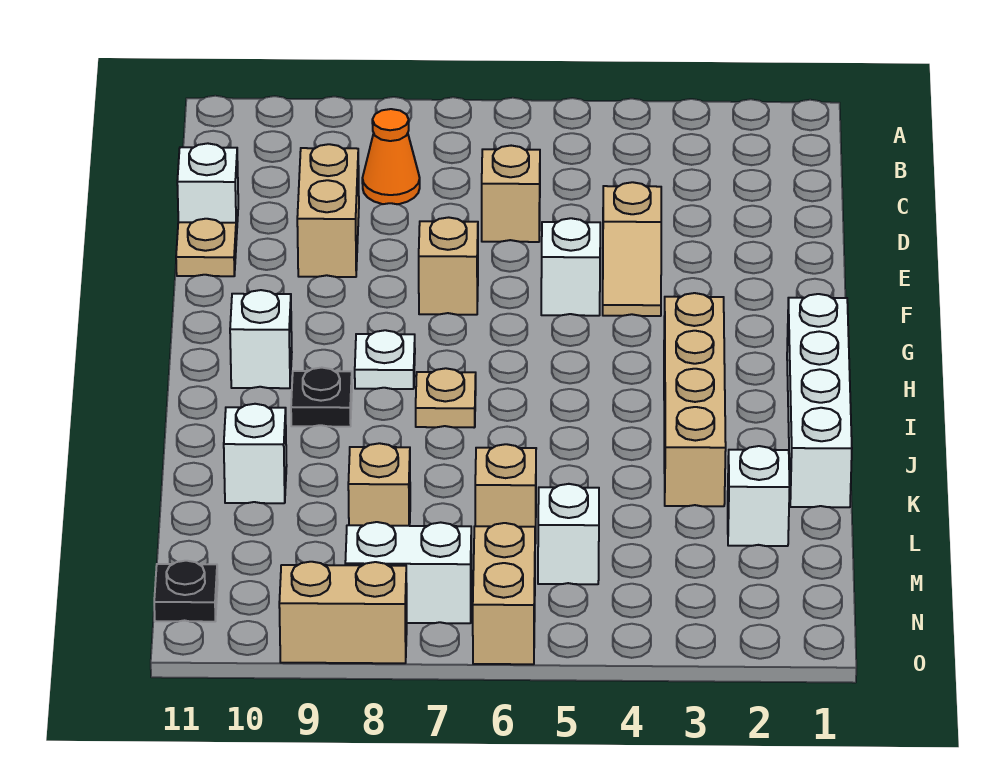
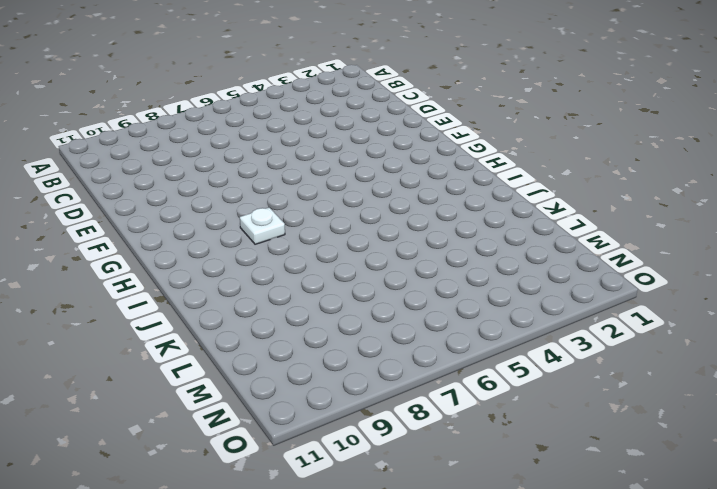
none -> orange 1x1 cone [362,109,420,204]
none -> tan 1x1 brick [482,146,540,242]
none -> tan 1x2 brick [297,144,359,277]

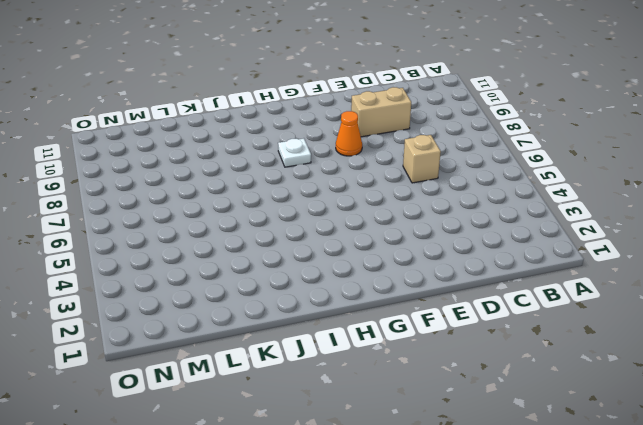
orange 1x1 cone [336,111,362,156] -> orange 1x1 cone moved to [362,109,420,204]
none -> white 1x1 brick [177,143,238,239]
none -> tan 1x2 slope [603,182,661,316]
none -> tan 1x1 plate [176,219,236,276]

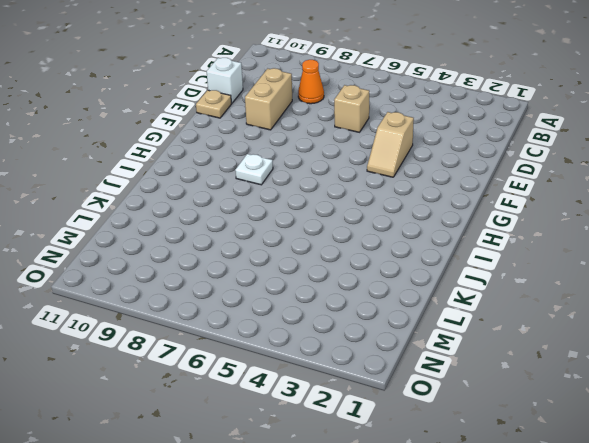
none -> white 1x1 brick [541,218,600,316]
none -> tan 1x1 brick [419,217,478,315]
none -> white 1x4 brick [787,294,852,507]

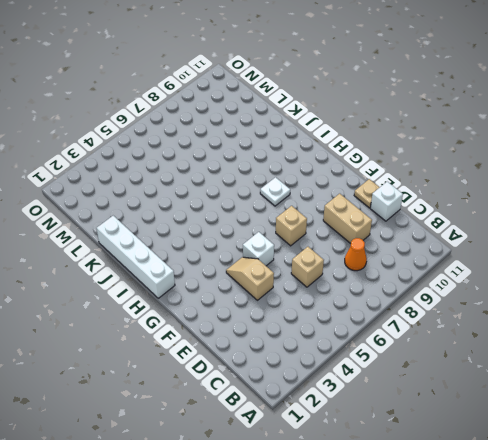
none -> tan 1x4 brick [664,293,726,506]
none -> white 1x1 brick [230,290,292,388]
none -> tan 1x1 plate [416,368,476,427]

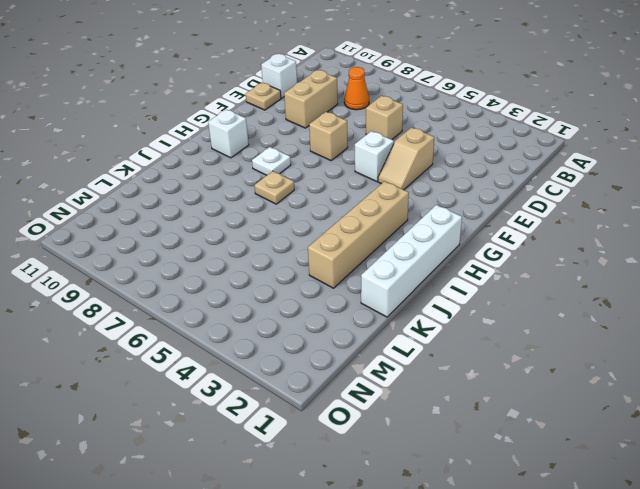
none -> black 1x1 plate [291,368,352,427]
none -> white 1x1 brick [224,404,287,503]
none -> white 1x1 brick [728,446,790,546]

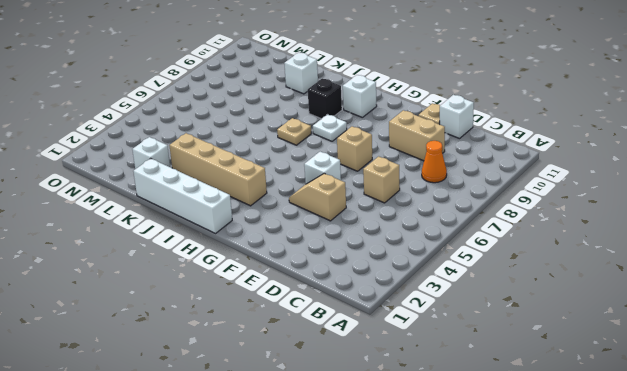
black 1x1 brick [308,78,342,119] -> black 1x1 plate [291,368,352,427]
none -> tan 1x1 brick [475,444,536,543]
none -> tan 1x1 brick [348,443,410,526]
none -> white 1x1 brick [538,484,599,584]

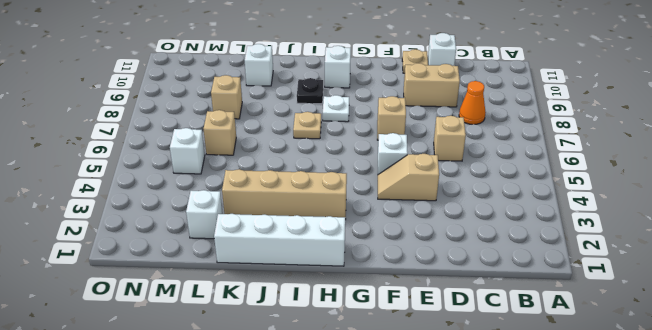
none -> tan 1x2 brick [473,523,535,664]
none -> white 1x2 brick [345,522,471,623]
none -> black 1x1 plate [154,561,218,622]

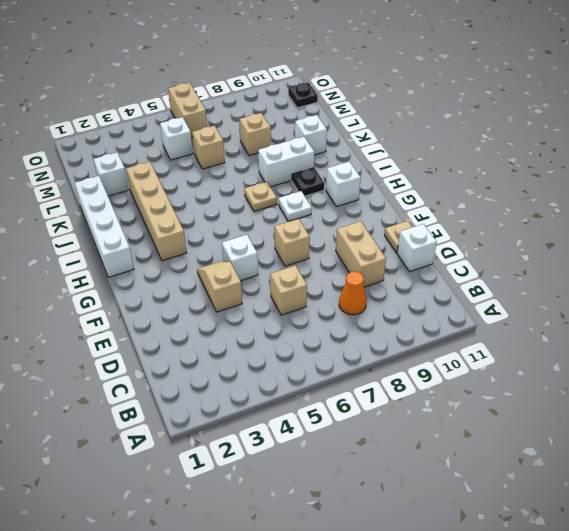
white 1x2 brick [258,137,314,187] -> white 1x2 brick moved to [345,522,471,623]
none -> tan 1x2 brick [279,562,407,663]

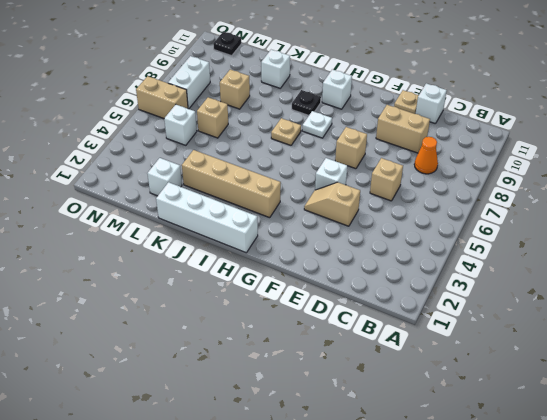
none -> tan 1x2 brick [279,562,407,663]

